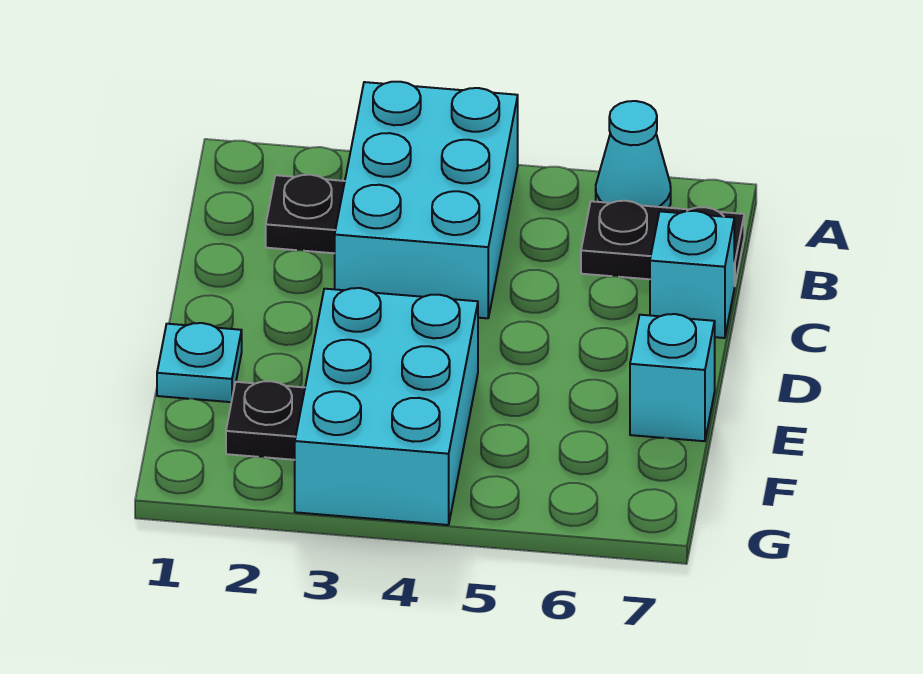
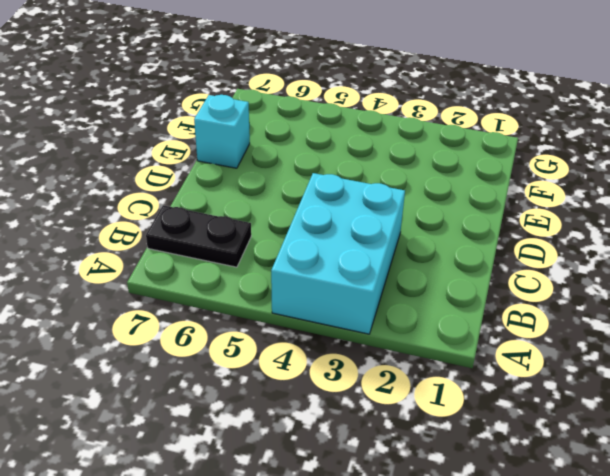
none -> cyan 1x1 cone [596,101,671,208]
none -> black 1x1 plate [266,175,345,253]

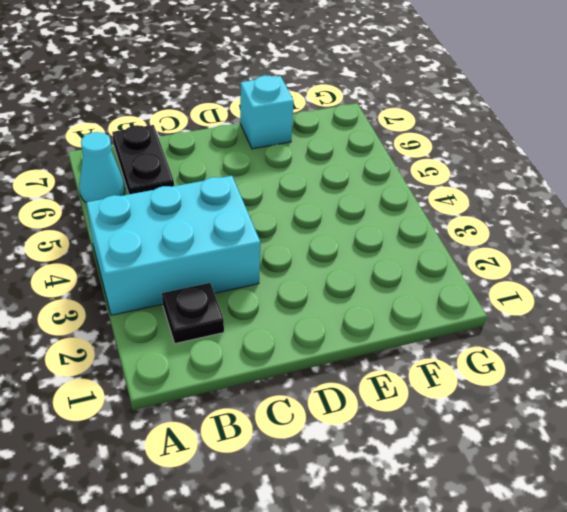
none -> cyan 1x1 brick [650,211,734,338]
none -> cyan 1x1 plate [157,323,242,402]

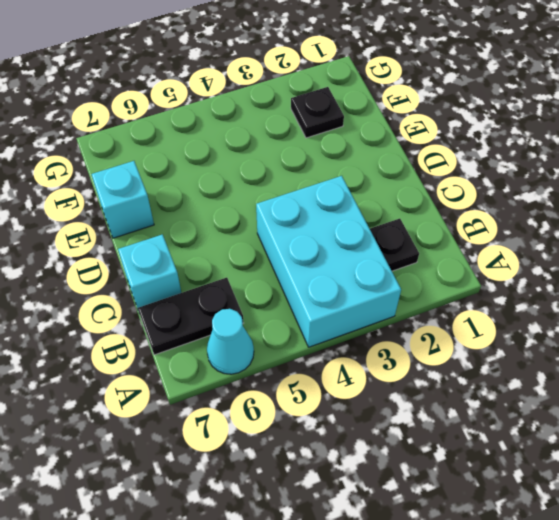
none -> cyan 1x1 plate [157,323,242,402]
none -> cyan 2x3 brick [295,288,478,525]

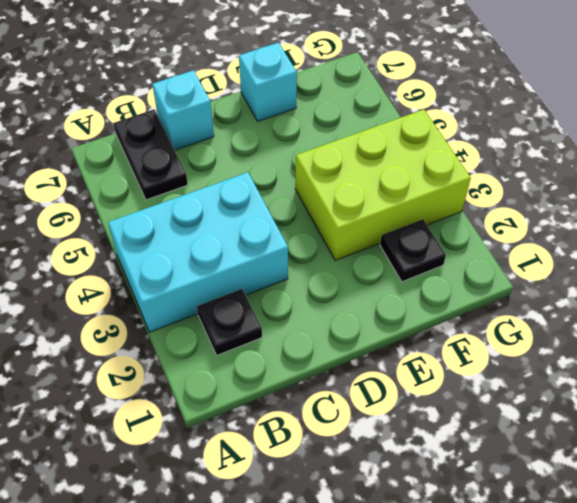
lime 2x3 brick [295,109,471,260] -> cyan 2x3 brick [295,288,478,525]
none -> cyan 1x1 cone [596,101,671,208]
none -> cyan 1x1 plate [157,323,242,402]

